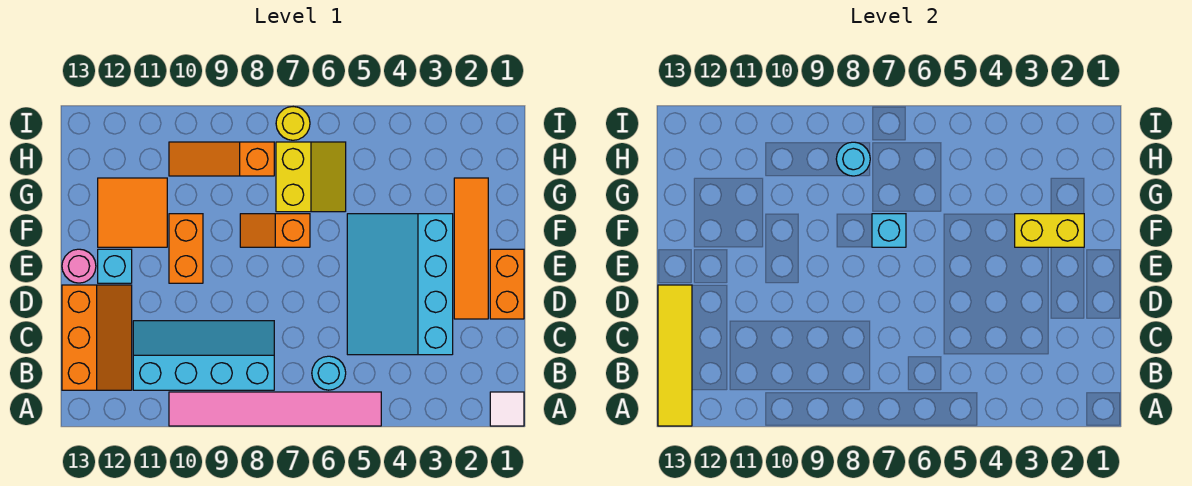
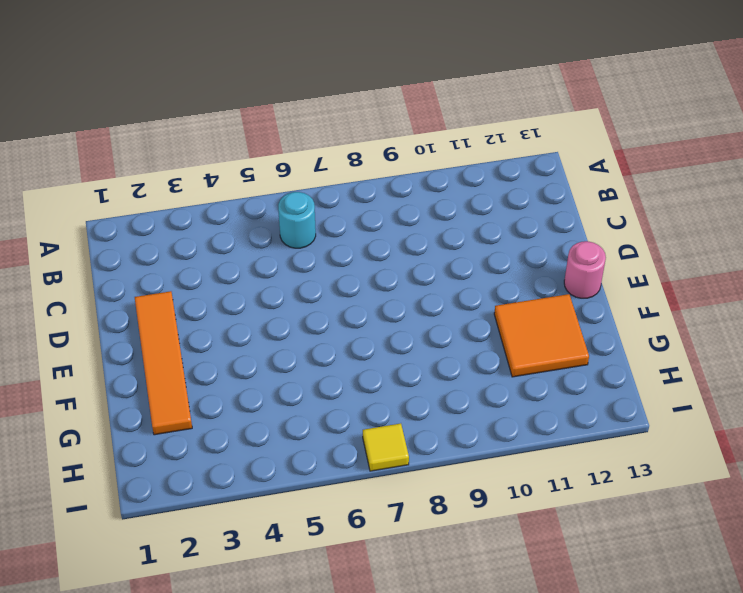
yellow 1x1 tile [363,423,409,471] -> yellow 1x1 round brick [276,107,310,140]
none -> white 1x1 tile [490,392,524,426]
none -> pink 1x6 tile [169,392,381,426]
none -> cyan 2x4 slope [133,321,274,390]

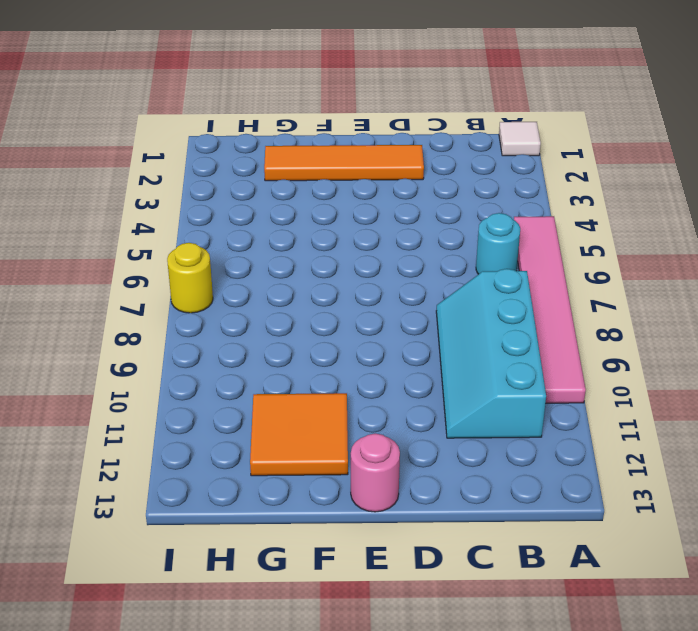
none -> orange 2x3 slope [62,285,132,390]
none -> cyan 3x4 slope [347,214,453,355]
none -> orange 1x2 brick [490,249,524,319]

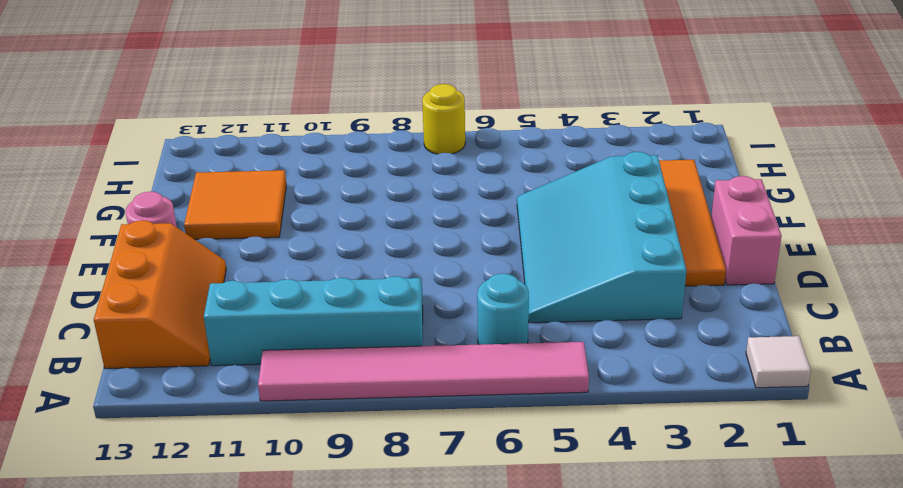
pink 1x2 brick [711,176,782,285] -> orange 1x2 brick [490,249,524,319]
none -> orange 1x2 brick [169,214,203,283]
none -> cyan 1x1 brick [98,249,132,283]
none -> orange 1x2 slope [240,214,310,247]

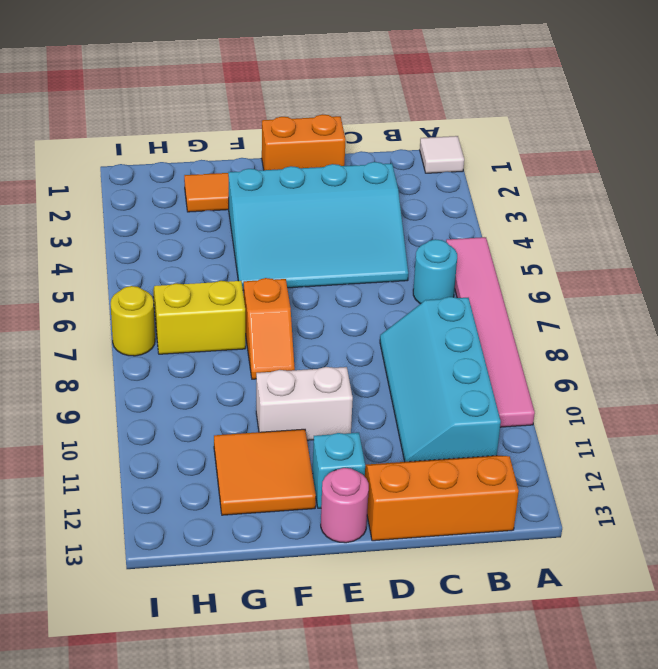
white 1x2 brick [256,367,353,440] -> orange 1x2 brick [169,214,203,283]
none -> orange 1x3 slope [169,142,274,176]
none -> yellow 1x4 tile [658,285,692,426]
none -> yellow 1x2 brick [1015,214,1084,247]

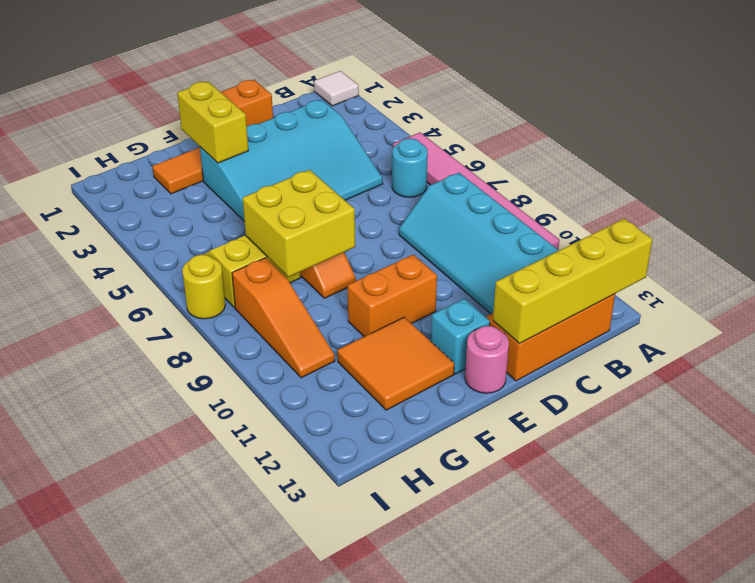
yellow 1x4 brick [493,219,653,343] -> yellow 1x4 tile [658,285,692,426]
yellow 2x2 brick [243,170,355,277] -> cyan 1x1 brick [872,214,906,247]
none -> cyan 1x1 round brick [836,142,870,176]

